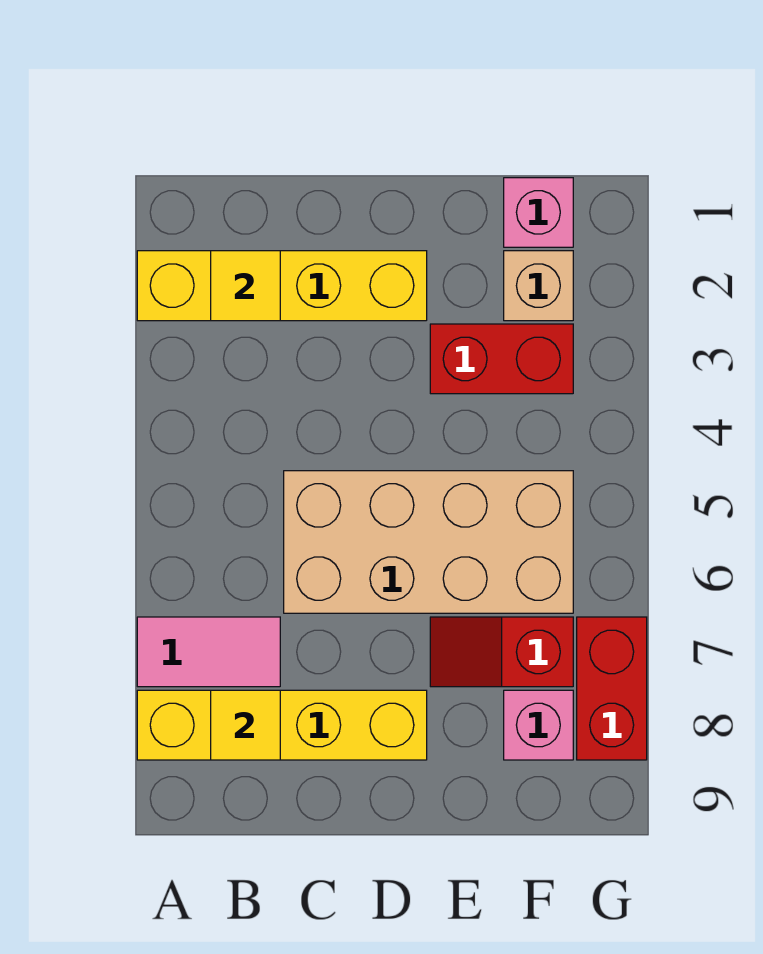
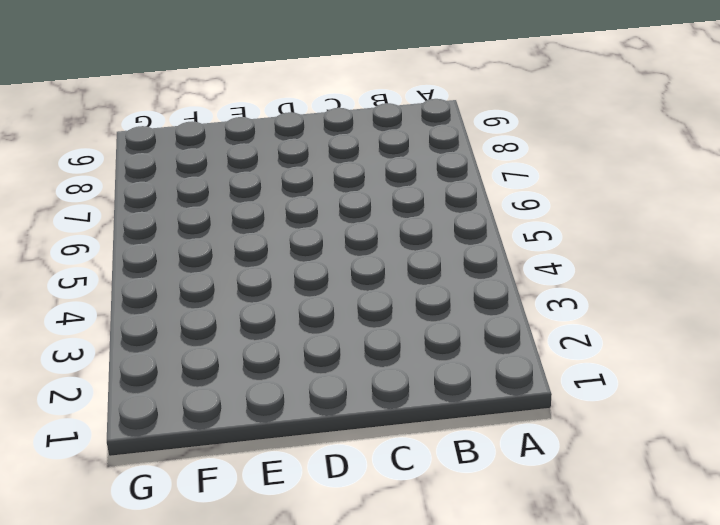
none -> yellow 1x4 brick [137,251,427,321]
none -> pink 1x2 tile [137,617,280,687]
none -> yellow 1x4 brick [137,690,427,760]

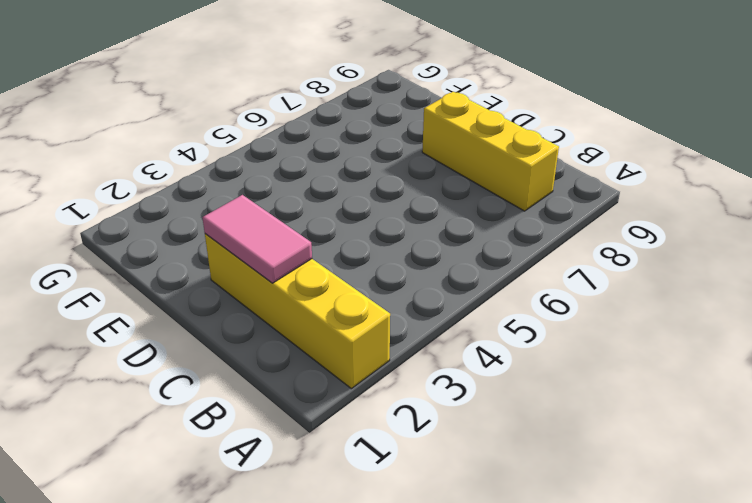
yellow 1x3 brick [422,92,559,211] -> yellow 1x4 brick [137,690,427,760]
pink 1x2 tile [202,195,312,283] -> pink 1x2 tile moved to [137,617,280,687]
none -> tan 2x4 brick [284,471,573,613]
none -> red 1x2 brick [430,324,573,394]
none -> red 1x2 slope [430,617,573,687]

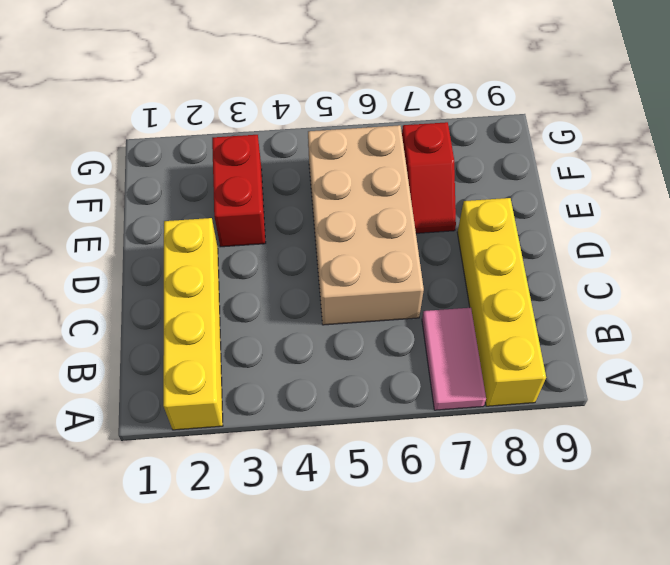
none -> pink 1x1 brick [504,178,573,247]
none -> tan 1x1 brick [504,251,573,321]
none -> pink 1x1 brick [504,690,573,760]

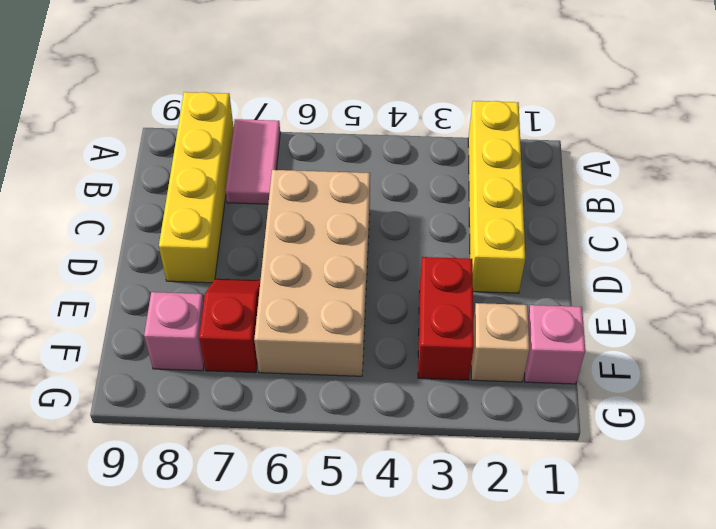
none -> red 1x2 brick [577,617,647,760]
none -> yellow 1x1 tile [211,251,280,321]
none -> yellow 1x1 tile [211,690,280,760]

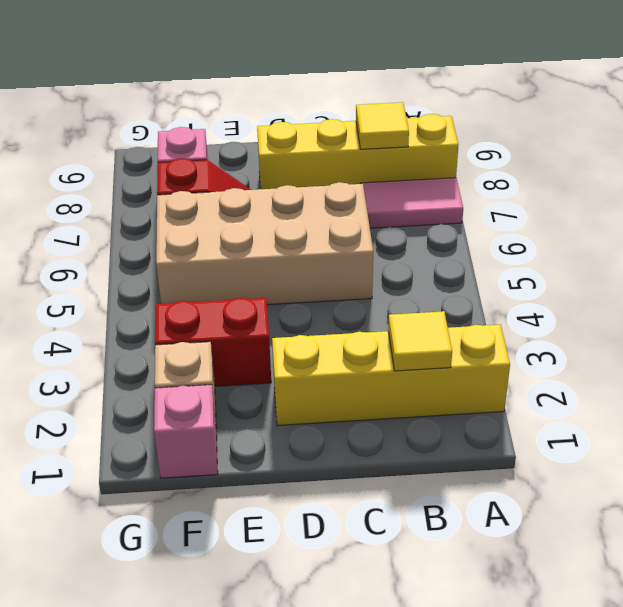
none -> red 1x2 brick [577,617,647,760]

